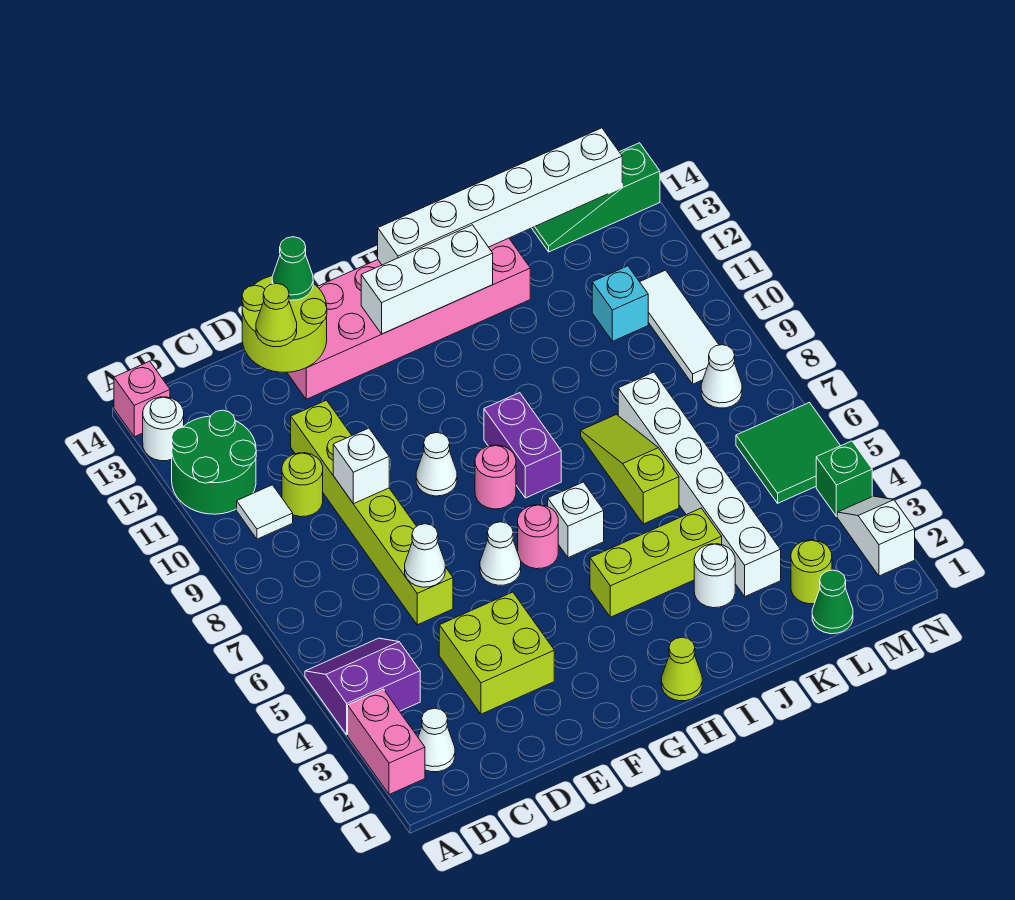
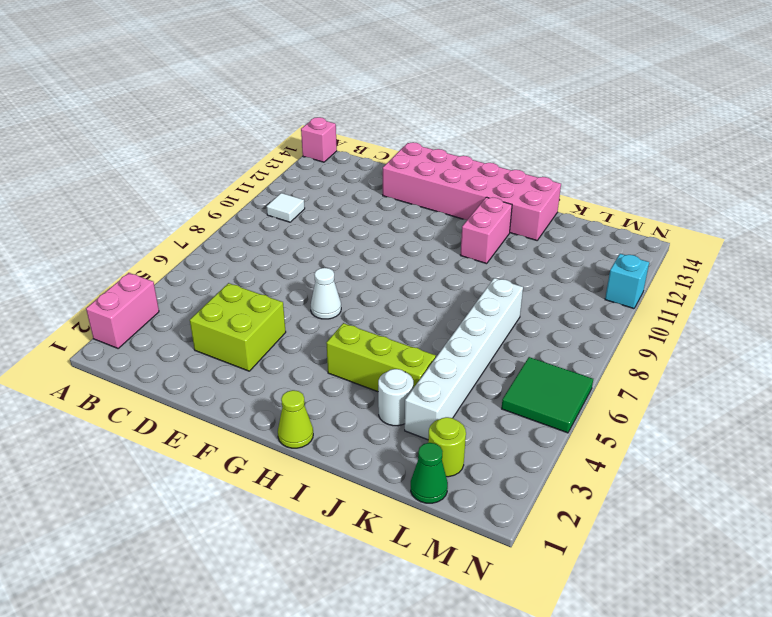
pink 1x2 brick [461,197,512,264] -> none
cyan 1x1 brick [605,254,649,309] -> cyan 1x1 brick moved to [592,266,648,341]
none -> purple 2x2 slope [305,638,420,735]
none -> green 2x2 round brick [172,410,256,514]
none -> white 1x1 round brick [143,397,184,461]
none -> white 1x1 cone [418,708,455,772]

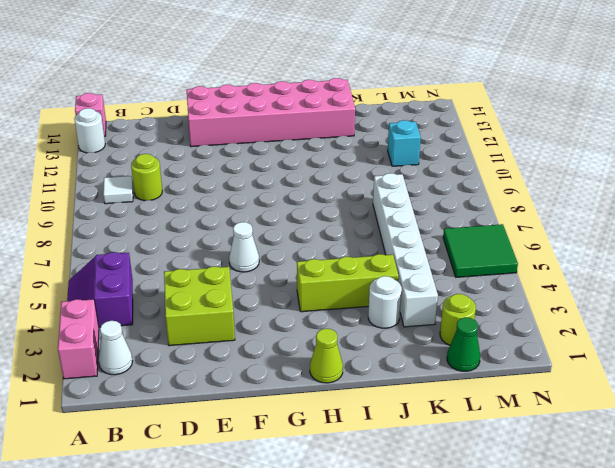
purple 2x2 slope [67,252,133,327] -> purple 2x2 slope turned to [305,638,420,735]
none -> green 2x2 round brick [172,410,256,514]
none -> lime 1x6 brick [291,400,453,625]
none -> white 1x1 cone [416,433,457,496]
none -> pink 1x1 round brick [518,505,558,569]

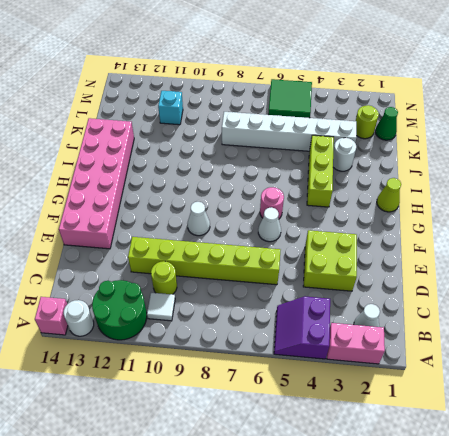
none -> pink 1x1 round brick [475,445,516,509]
none -> white 1x1 brick [548,482,604,558]
none -> purple 1x2 brick [484,393,561,498]
none -> lime 1x3 slope [581,414,679,524]

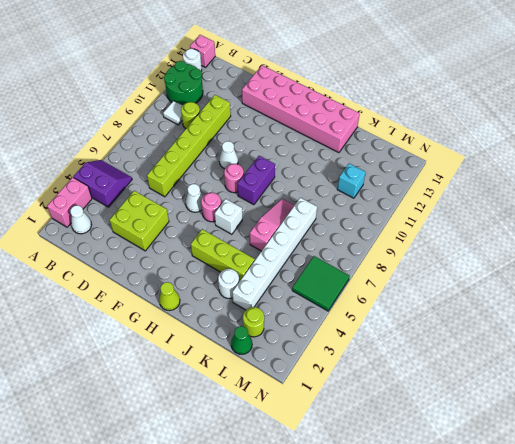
pink 1x3 slope [250,199,294,251] -> lime 1x3 slope [581,414,679,524]
none -> green 1x3 slope [532,143,660,252]
none -> white 1x1 cone [701,345,742,408]
none -> white 1x3 tile [640,270,719,384]
none -> white 1x2 slope [837,496,915,576]

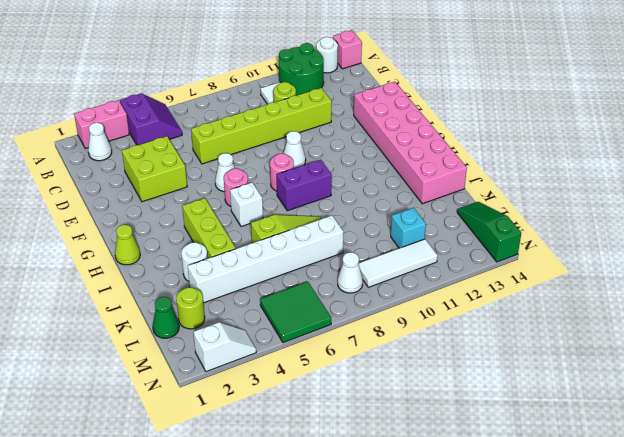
none -> green 1x1 brick [816,441,872,516]
none -> white 1x1 cone [405,524,445,587]
none -> white 1x1 brick [333,428,389,504]
none -> lime 2x2 round brick [242,276,327,372]

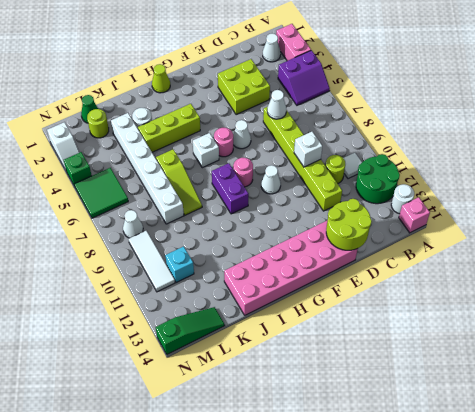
none -> white 1x3 brick [361,225,493,334]
none -> white 1x6 brick [378,128,622,265]
none -> lime 1x1 cone [256,283,297,347]
none -> green 1x1 cone [272,237,313,300]

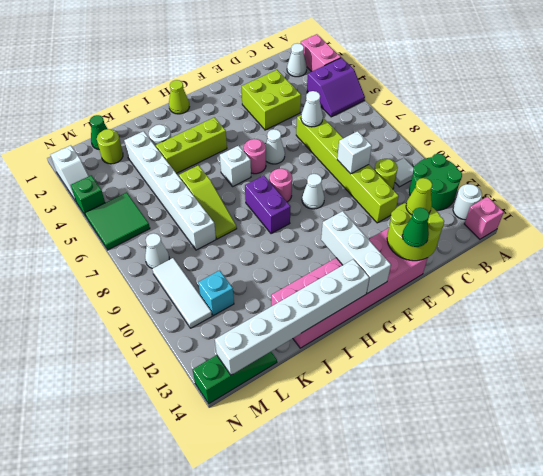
white 1x3 brick [321,211,391,294] -> white 1x3 brick turned to [361,225,493,334]

